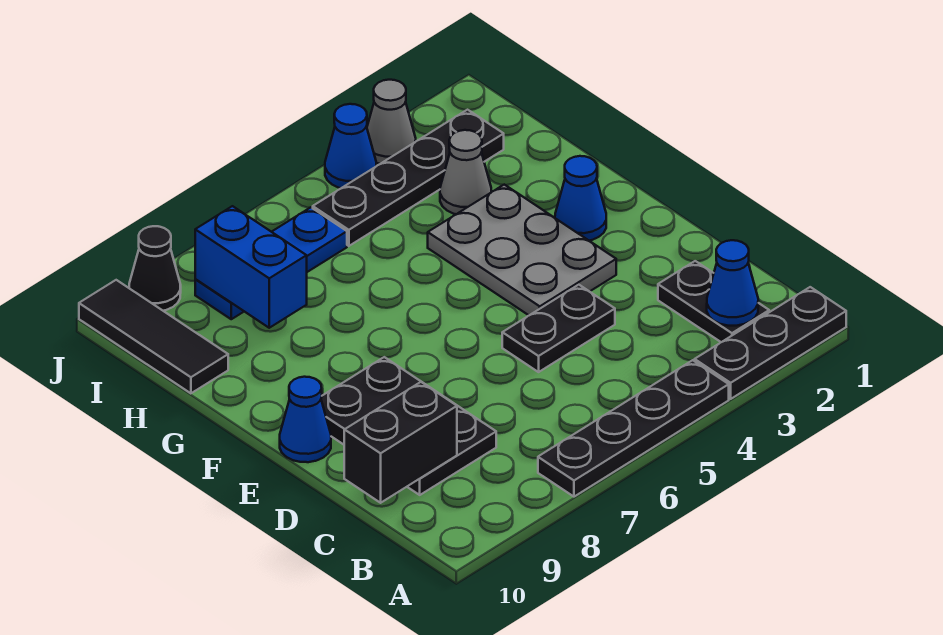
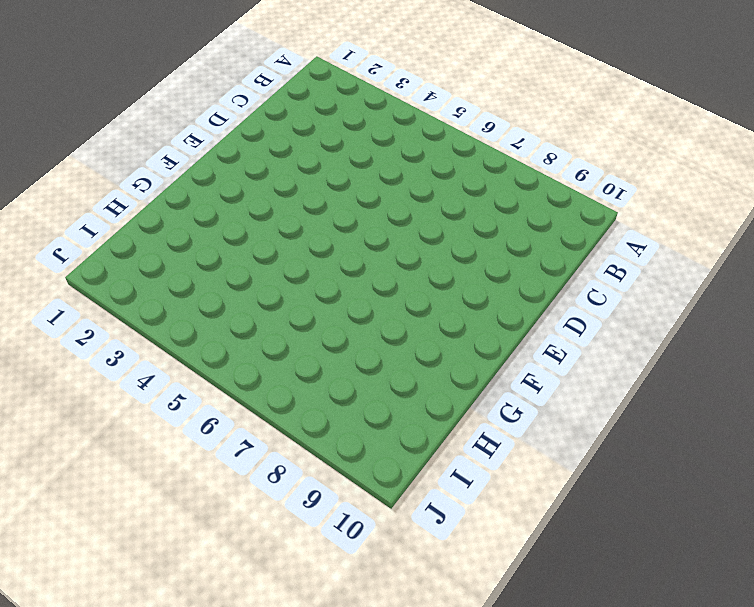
none -> black 1x3 plate [695,287,846,399]
none -> black 1x4 plate [538,360,729,497]
none -> black 1x2 plate [658,261,769,342]

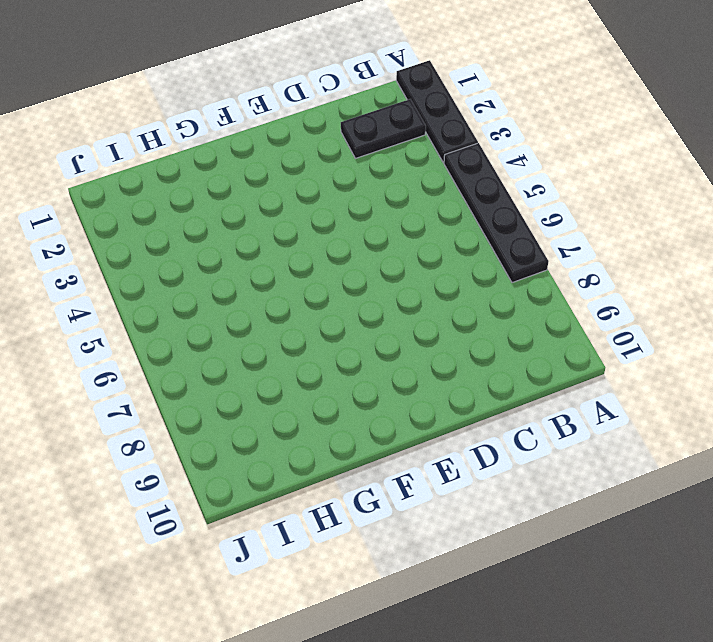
none -> black 2x3 plate [321,357,496,495]
none -> black 1x2 plate [502,285,615,372]
none -> grey 2x3 plate [428,185,616,315]

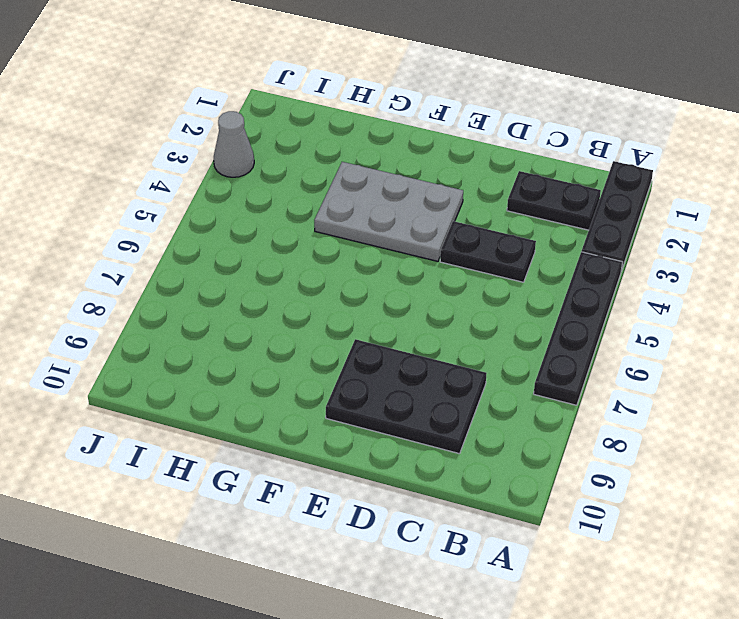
black 1x2 plate [440,221,536,282] -> black 1x2 plate turned to [502,285,615,372]
none -> blue 1x1 cone [280,377,331,462]
none -> blue 1x1 cone [555,156,606,241]
none -> grey 1x1 cone [440,130,491,214]

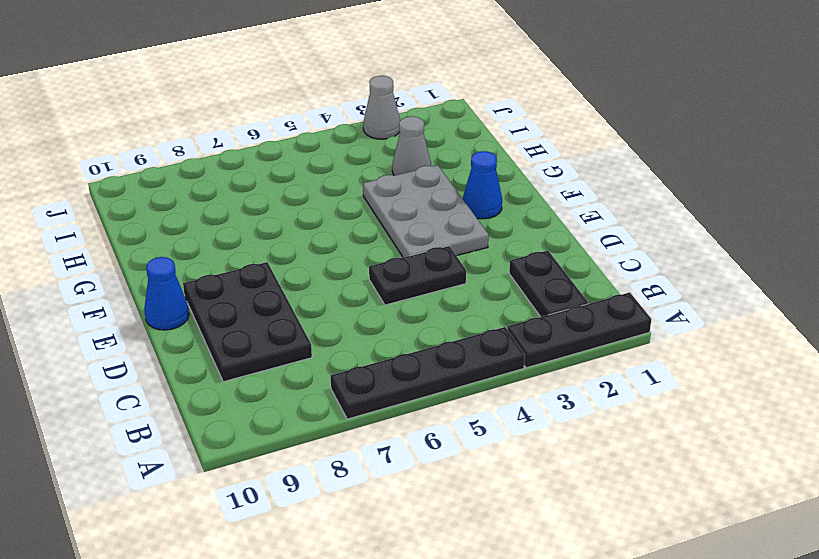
none -> black 1x3 tile [79,280,228,393]
none -> black 1x4 plate [313,110,504,246]
none -> blue 1x3 plate [195,207,347,319]

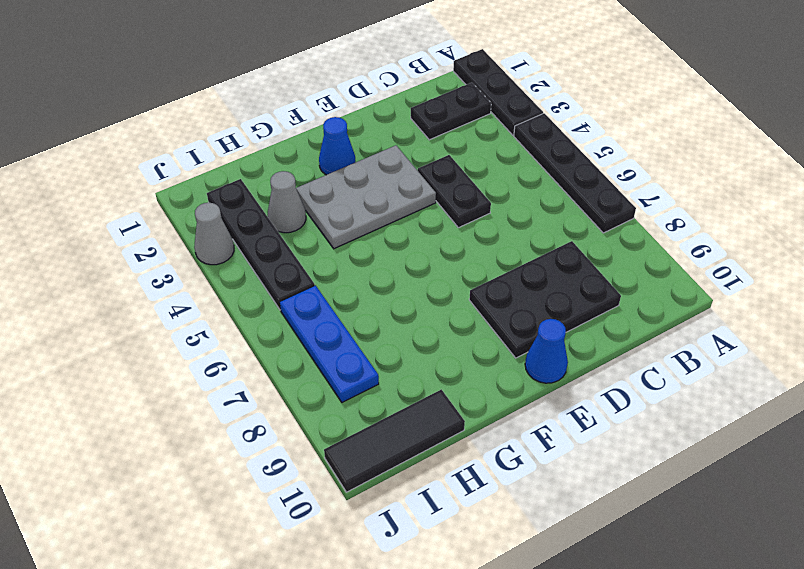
none -> blue 1x1 cone [325,104,376,188]
none -> black 1x1 cone [129,226,181,311]
none -> blue 1x1 cone [707,240,758,326]

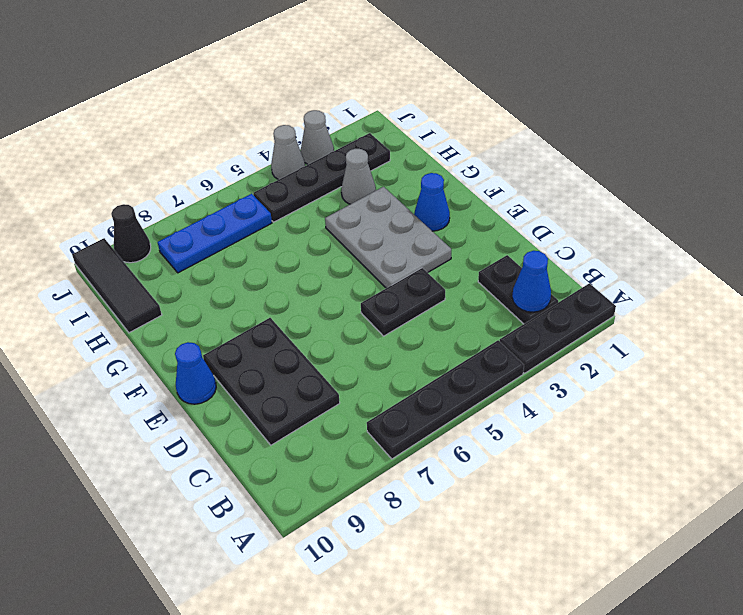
grey 1x1 cone [271,125,305,180] -> blue 1x1 cone [325,104,376,188]
none -> black 1x2 brick [344,382,457,503]
none -> blue 1x2 brick [195,206,307,328]

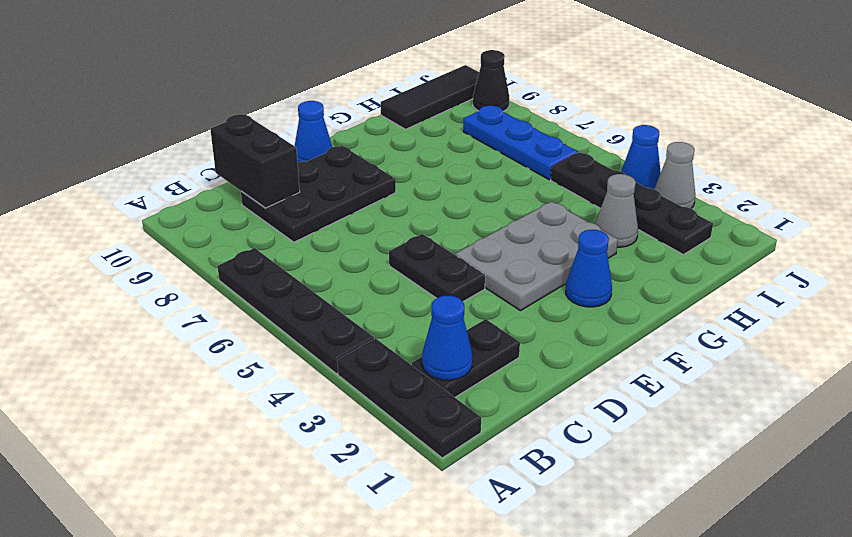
none -> blue 1x2 brick [195,206,307,328]

